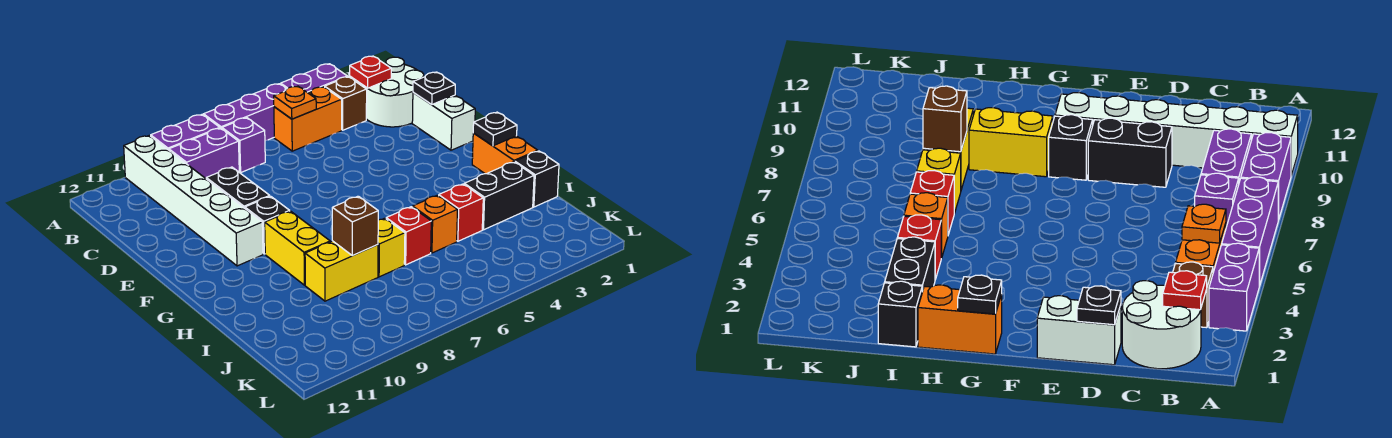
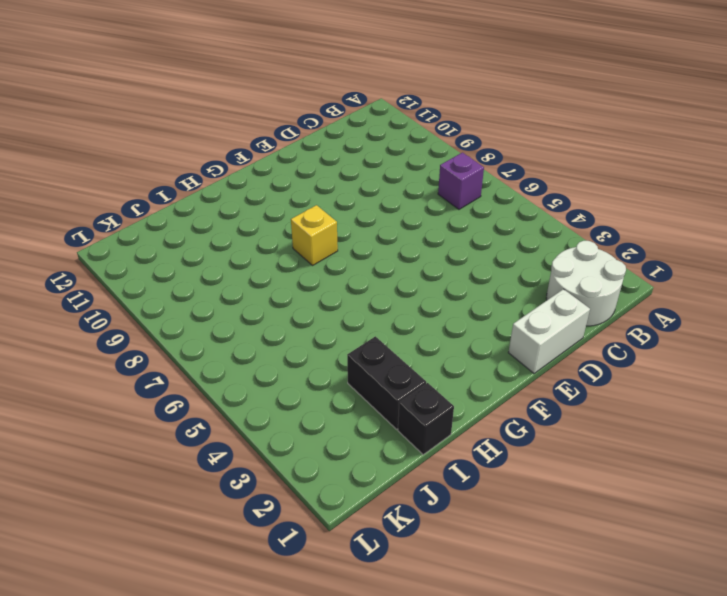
yellow 1x1 brick [291,205,338,265] -> yellow 1x1 brick moved to [378,218,405,277]
none -> purple 1x2 brick [281,64,347,93]
none -> purple 1x3 brick [204,84,286,141]
none -> purple 1x2 brick [151,115,220,150]

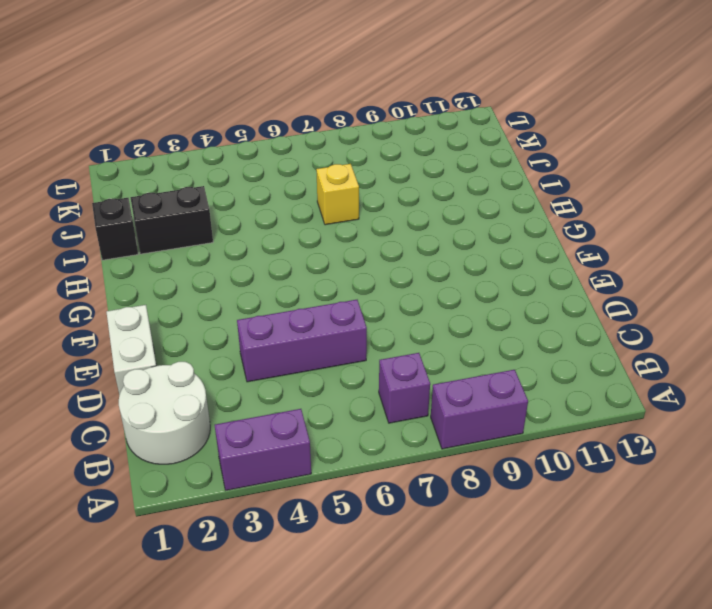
purple 1x3 brick [237,300,367,382] -> purple 1x3 brick moved to [204,84,286,141]
none -> white 1x6 brick [124,136,263,266]
none -> brown 1x1 brick [325,77,367,130]
none -> orange 1x2 brick [274,87,342,151]

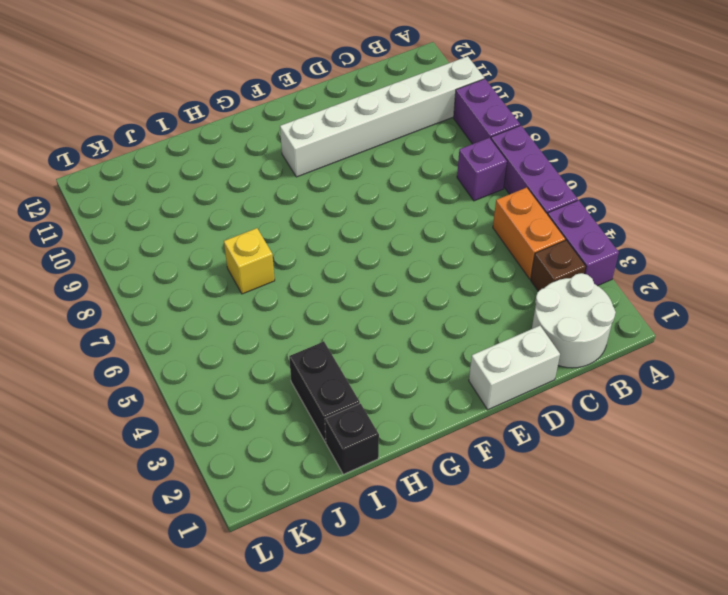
none -> purple 1x2 brick [169,128,239,178]
none -> black 1x2 brick [206,167,270,208]
none -> black 1x1 brick [245,196,290,254]

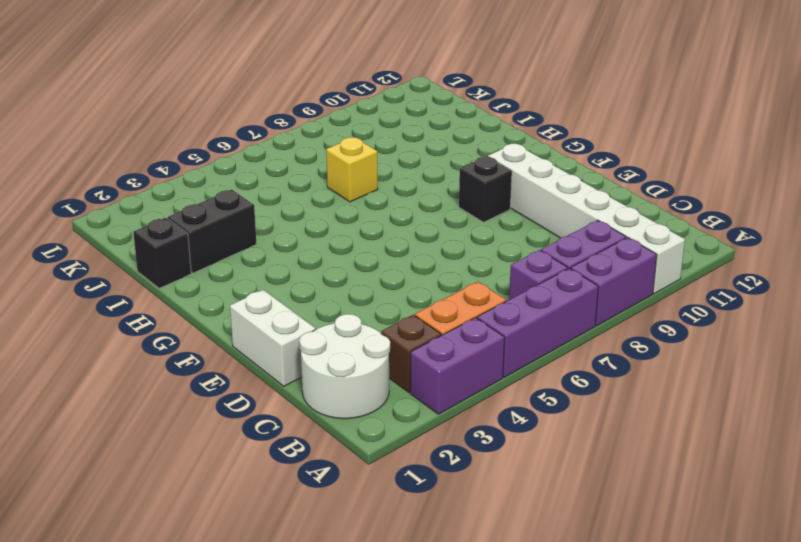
none -> black 1x2 brick [206,167,270,208]
none -> orange 1x2 brick [472,133,538,174]
none -> yellow 1x2 brick [265,211,330,285]

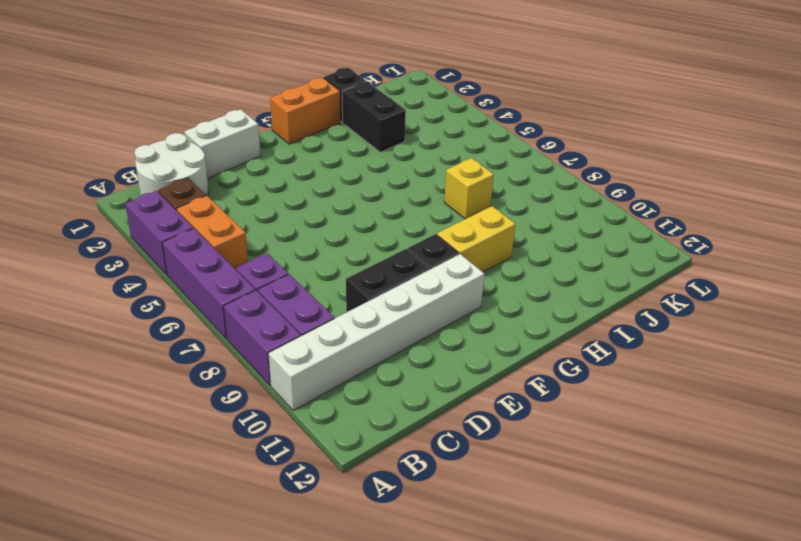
none -> red 1x1 brick [439,184,483,241]
none -> orange 1x1 brick [413,195,457,253]
none -> red 1x1 brick [386,207,431,265]

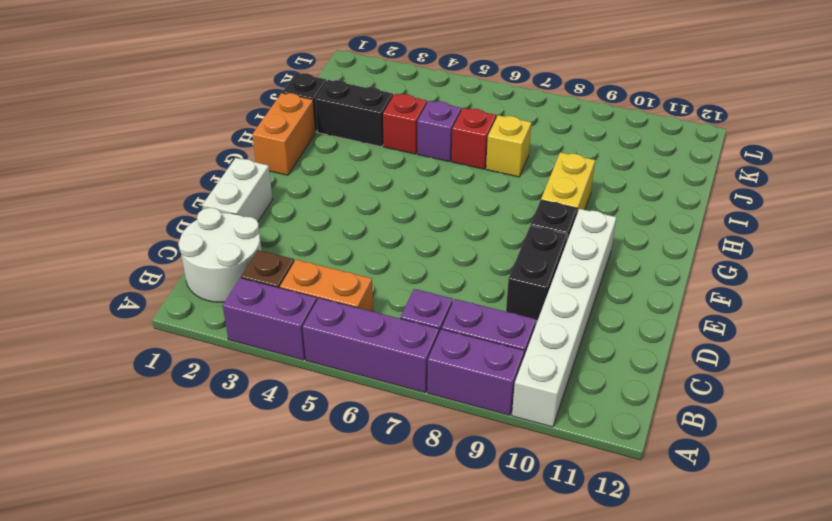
purple 1x1 brick [417,101,461,162] -> orange 1x1 brick [413,195,457,253]
none -> yellow 1x2 brick [305,241,378,301]
none -> red 1x1 plate [350,56,391,88]
none -> orange 1x1 plate [274,86,316,119]

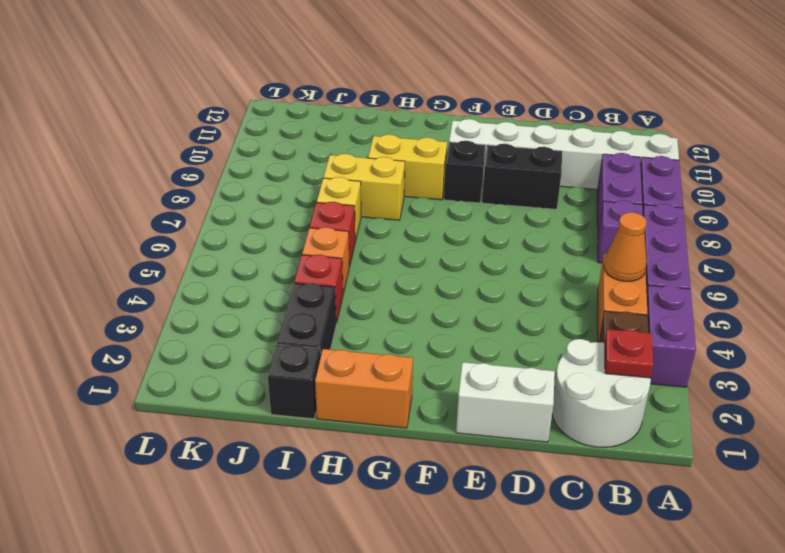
orange 1x1 cone [604,212,647,282] -> orange 1x1 plate [274,86,316,119]
yellow 1x2 brick [324,154,405,220] -> yellow 1x2 brick turned to [305,241,378,301]
none -> black 1x1 plate [413,72,455,105]
none -> black 1x1 plate [473,112,517,146]
none -> brown 1x1 brick [332,196,378,256]

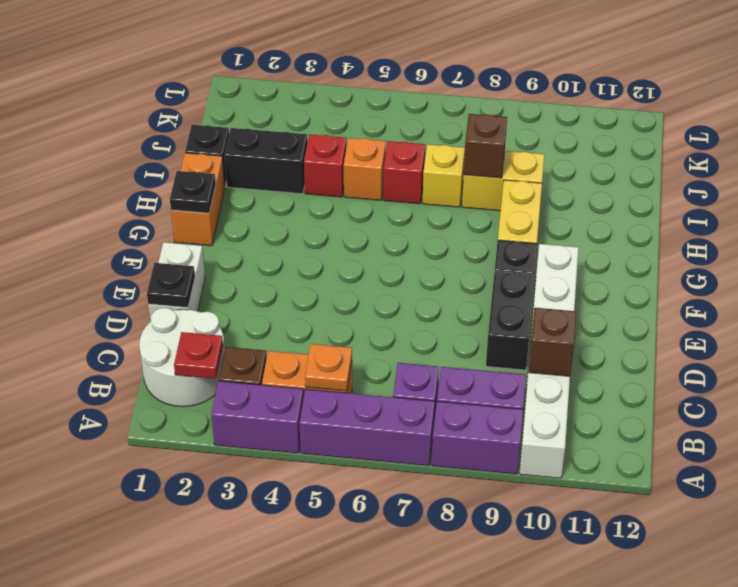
brown 1x1 brick [528,308,576,376] -> none

